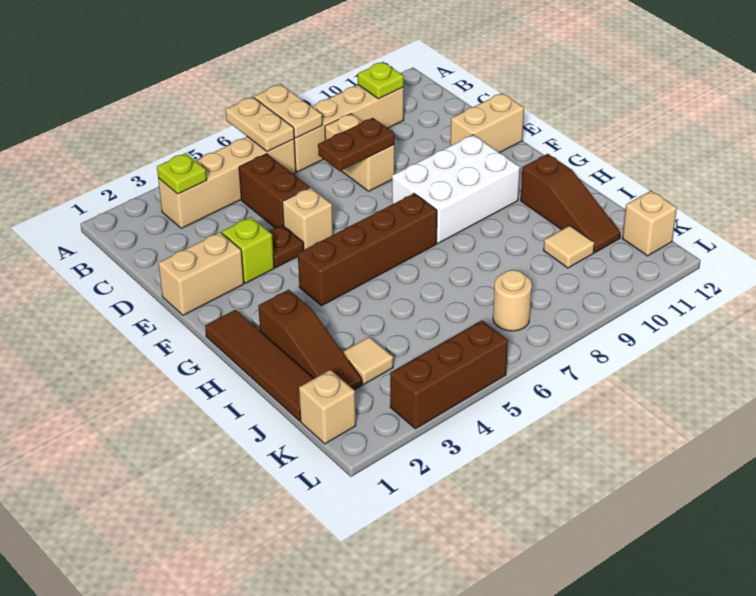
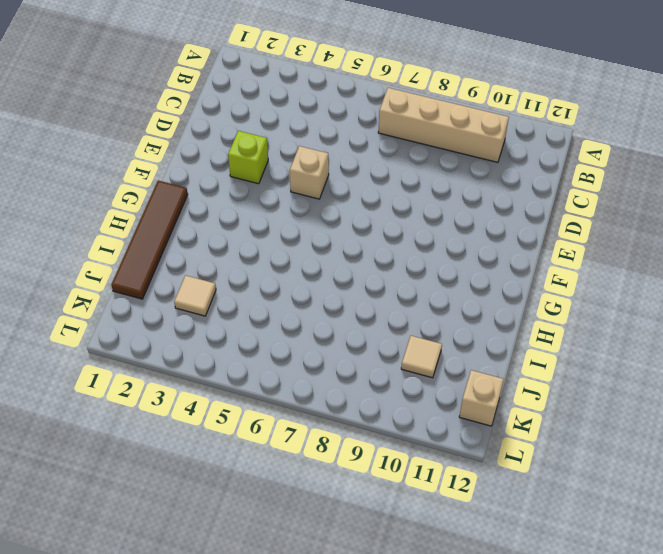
none -> tan 1x4 brick [158,137,296,228]
none -> brown 1x2 brick [239,154,309,228]
none -> tan 1x2 brick [325,114,395,191]

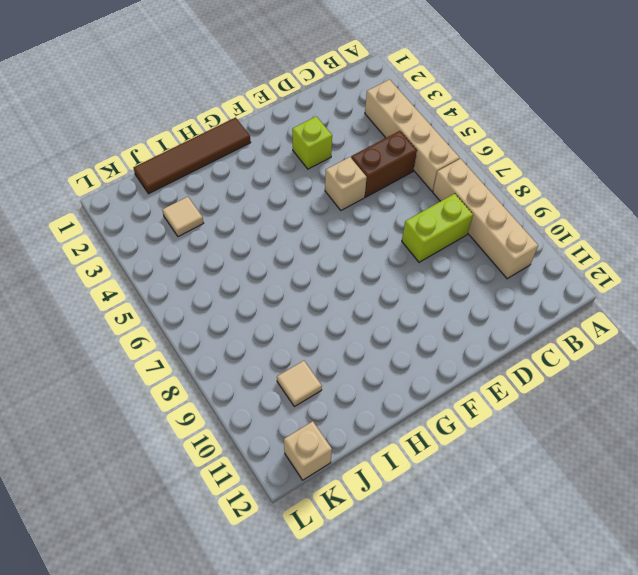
lime 1x2 brick [402,194,473,262] -> tan 1x2 brick [325,114,395,191]
none -> tan 1x2 brick [159,232,244,315]
none -> brown 1x1 plate [269,225,304,268]
none -> tan 1x2 brick [450,93,524,153]

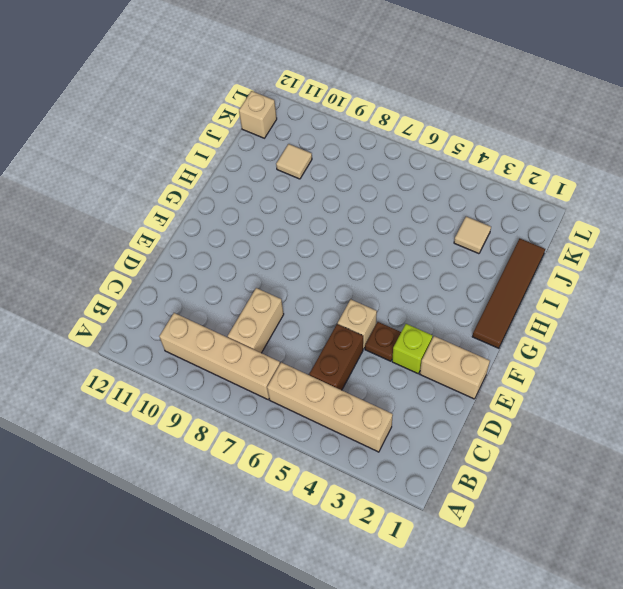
none -> tan 1x2 brick [450,93,524,153]
none -> white 2x3 brick [392,135,520,243]
none -> brown 1x4 brick [298,193,437,306]

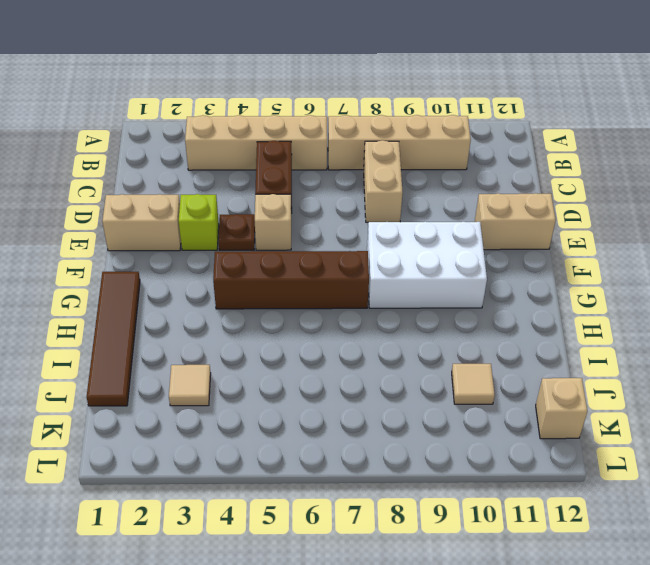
none -> brown 1x3 slope [258,290,362,390]
none -> brown 1x3 slope [521,154,620,253]
none -> tan 1x1 brick [299,370,356,444]

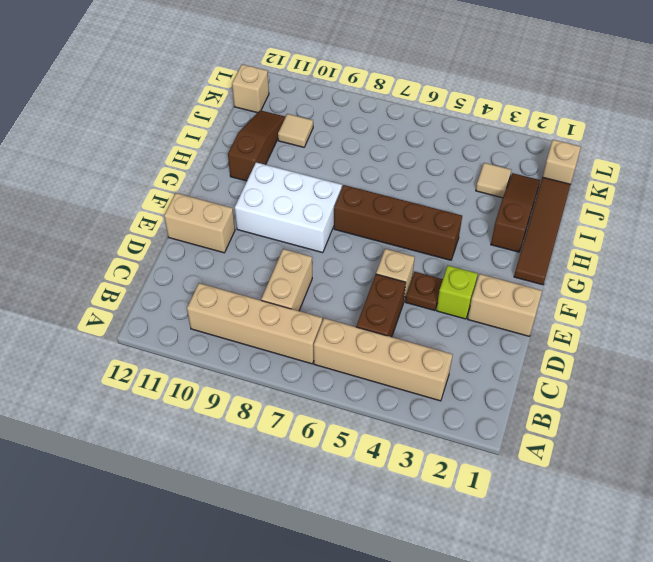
none -> tan 1x1 round brick [493,270,532,331]
none -> brown 1x3 brick [390,320,508,429]
none -> tan 1x2 plate [225,97,294,152]

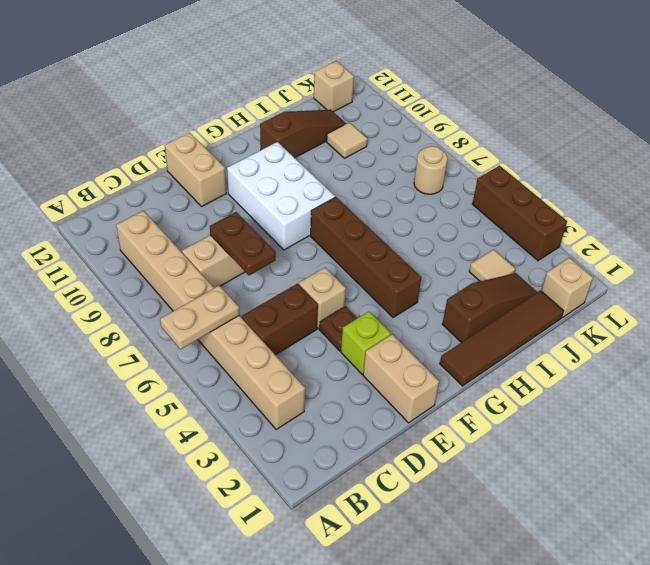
none -> tan 1x2 plate [254,84,322,138]
none -> lime 1x1 plate [157,153,207,194]
none -> lime 1x1 plate [358,62,404,99]

